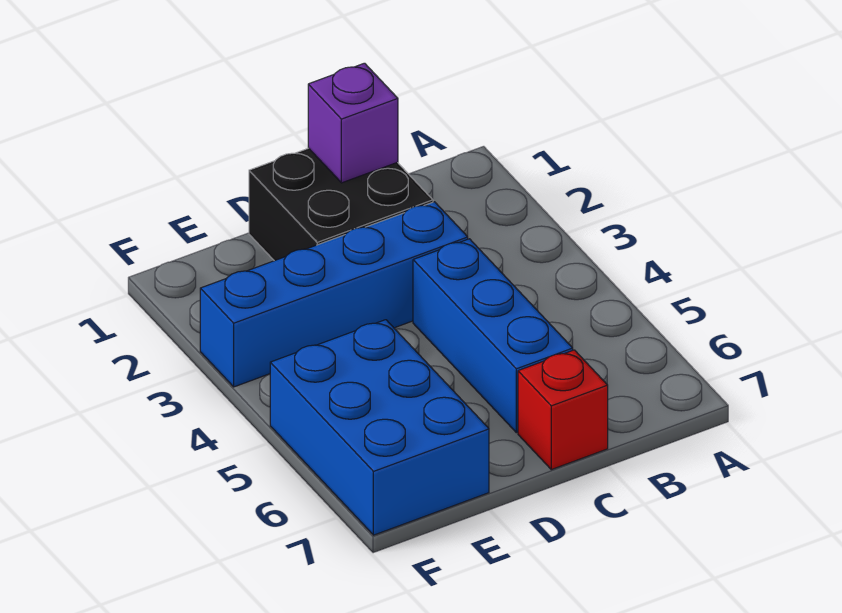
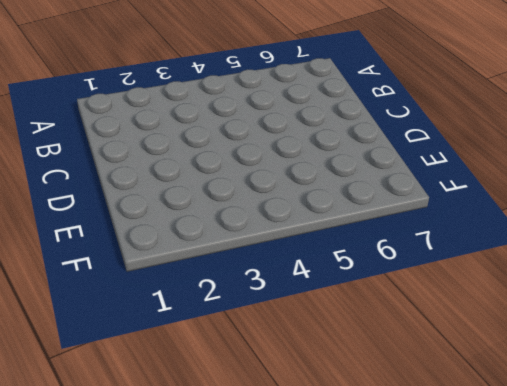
none -> black 2x2 brick [249,148,433,261]
none -> blue 1x4 brick [200,202,468,387]

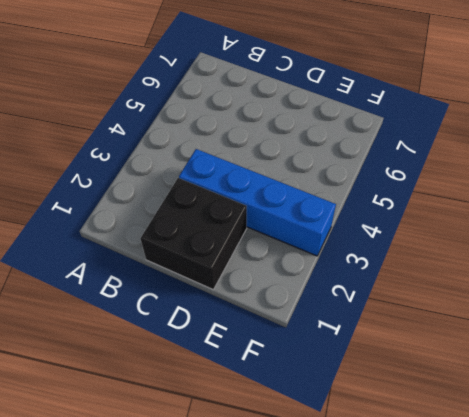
none -> blue 1x3 brick [413,239,573,433]
none -> red 1x1 brick [518,350,608,470]

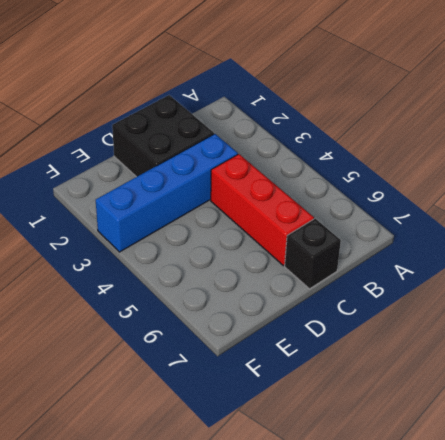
red 1x3 brick [211,154,314,266] -> blue 1x3 brick [413,239,573,433]
black 1x1 brick [285,219,341,289] -> red 1x1 brick [518,350,608,470]
none -> blue 2x3 brick [270,320,489,535]
none -> purple 1x1 brick [308,63,398,183]

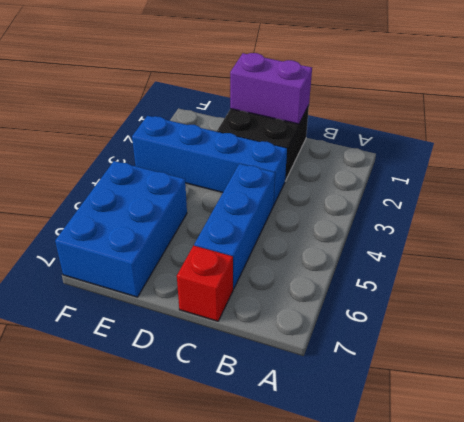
purple 1x2 brick [230,53,312,124] -> purple 1x1 brick [308,63,398,183]

